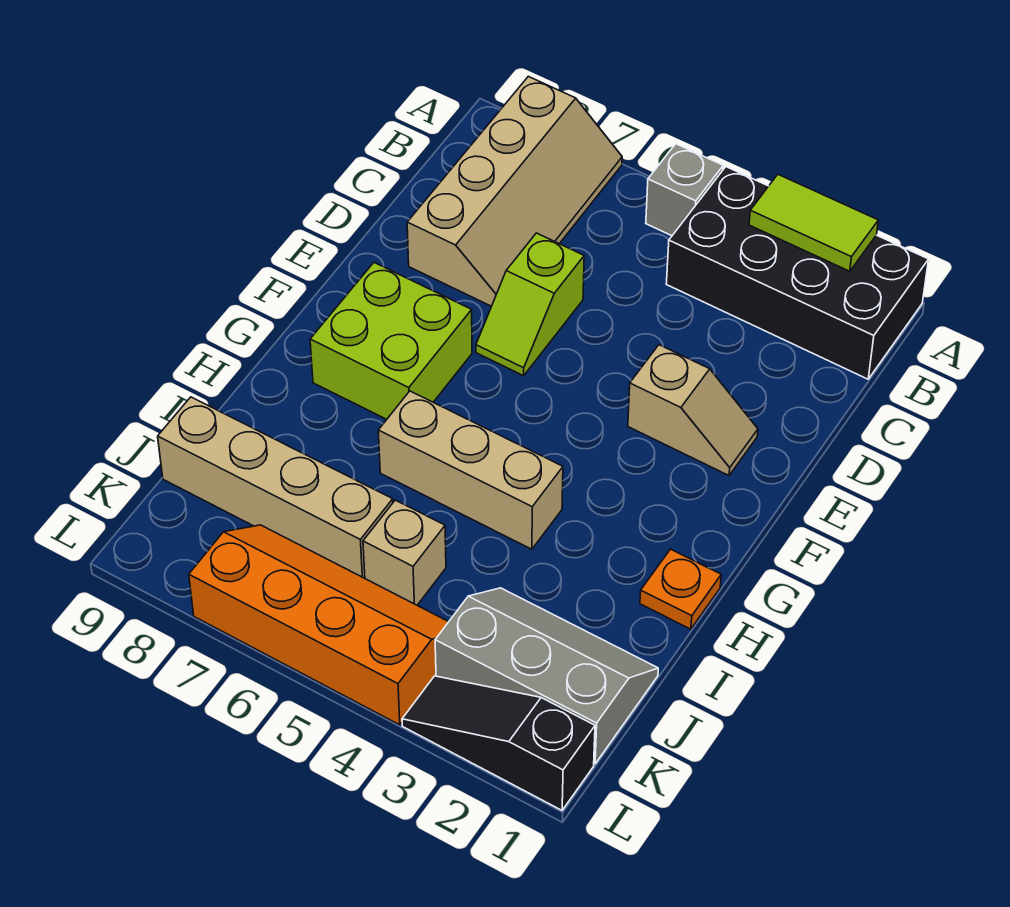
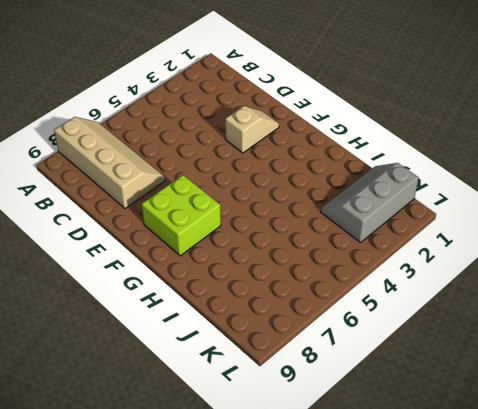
none -> black 2x4 brick [666,167,929,379]
none -> grey 1x1 brick [646,144,723,236]
none -> lime 1x2 slope [476,233,584,376]

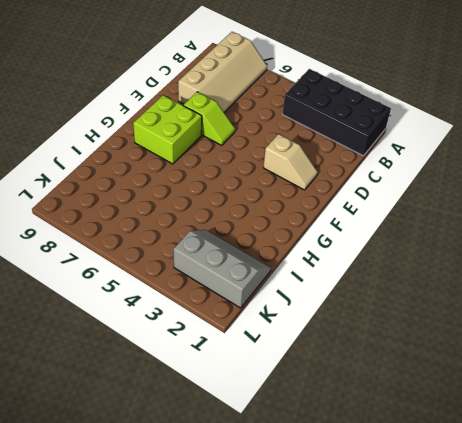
lime 1x2 slope [183,92,235,145] -> lime 1x2 slope turned to [476,233,584,376]
none -> grey 1x1 brick [646,144,723,236]
none -> orange 1x1 plate [640,549,721,629]
none -> tan 1x3 brick [378,391,563,549]

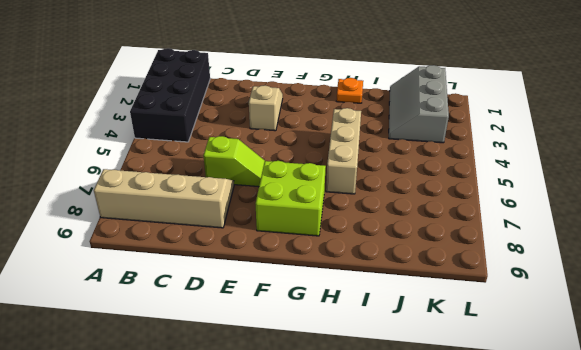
none -> grey 1x1 brick [646,144,723,236]
none -> tan 1x1 brick [363,500,446,605]
none -> tan 1x4 brick [158,397,393,578]

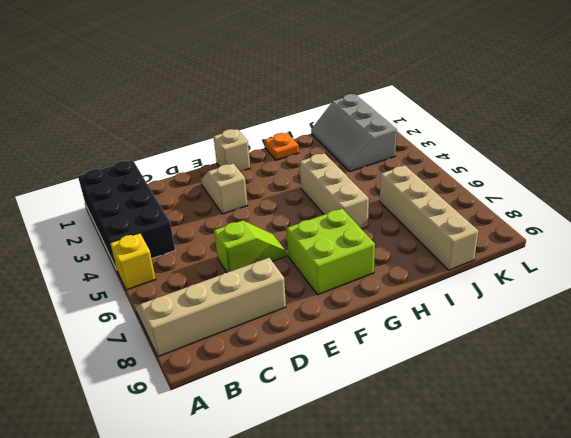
yellow 1x1 brick [110,233,156,290] -> grey 1x1 brick [646,144,723,236]
tan 1x1 brick [213,129,250,171] -> tan 1x1 brick moved to [363,500,446,605]
none -> orange 2x4 slope [189,525,448,725]
none -> black 1x3 slope [402,676,595,810]
none -> lime 1x2 tile [749,175,878,271]

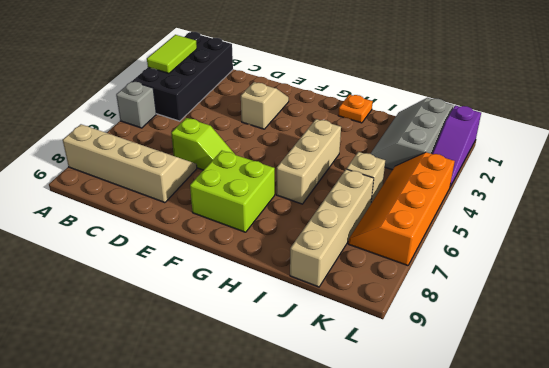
purple 1x3 slope [432,105,481,187] -> black 1x3 slope [402,676,595,810]

